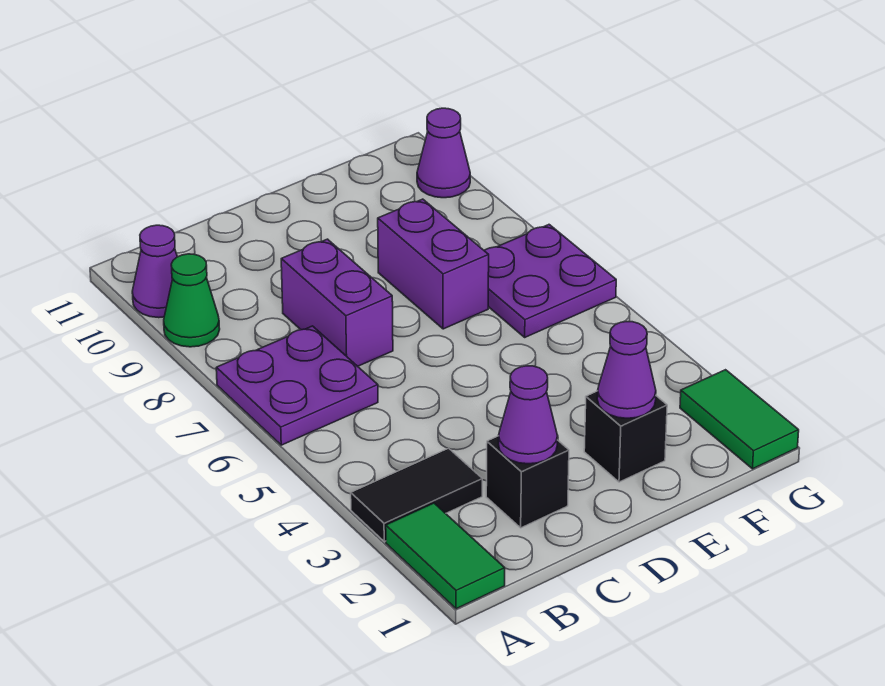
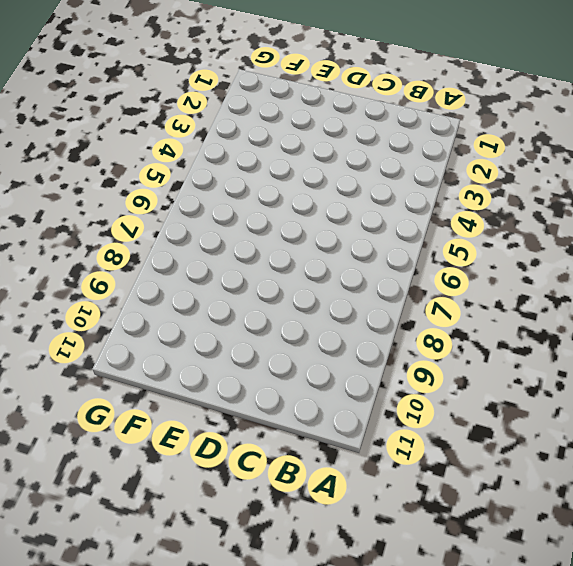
none -> green 1x2 tile [386,503,505,609]
none -> black 1x2 tile [351,448,482,542]
none -> purple 2x2 plate [216,326,378,445]

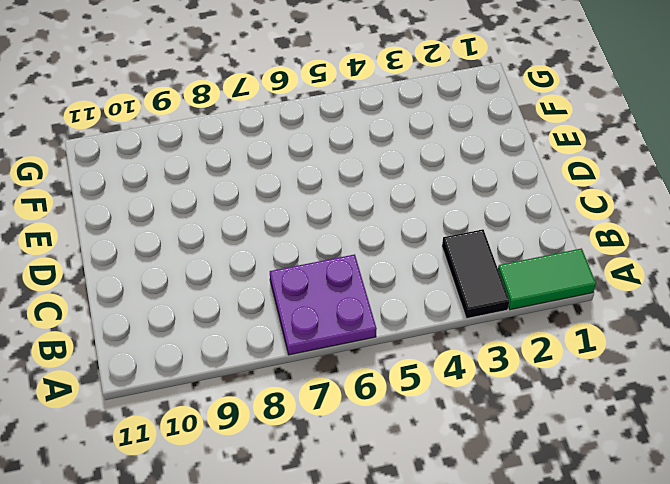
none -> green 1x1 cone [164,254,220,347]
none -> purple 1x1 cone [132,225,177,318]
none -> black 1x1 brick [486,436,569,528]

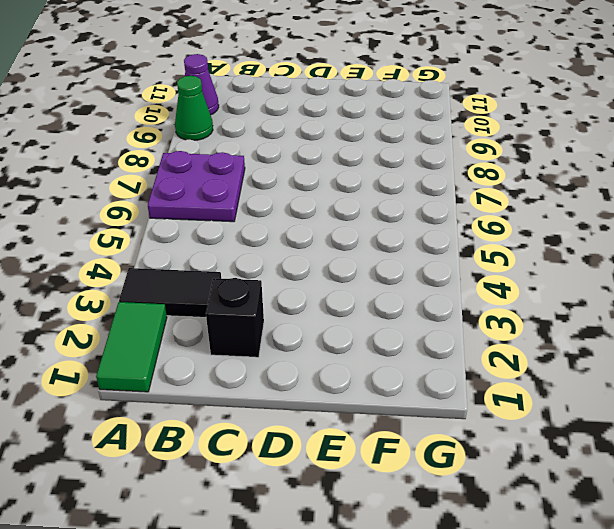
none -> purple 1x2 brick [281,239,393,366]
none -> black 1x1 brick [584,391,667,482]
none -> purple 1x2 brick [378,199,489,329]

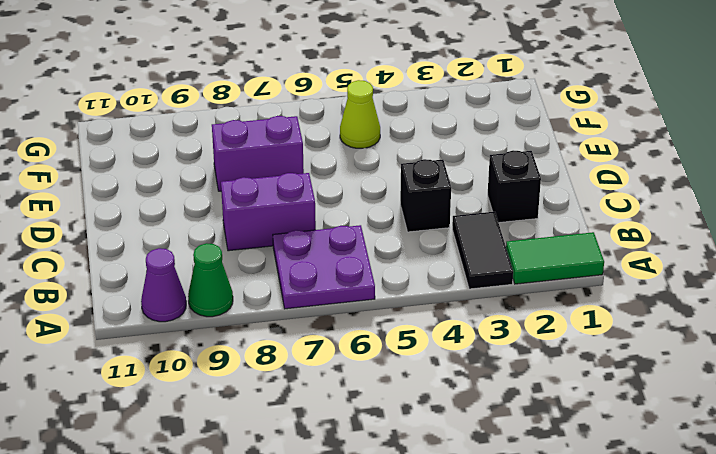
black 1x1 brick [400,159,451,232] -> black 1x1 brick moved to [584,391,667,482]
lime 1x1 cone [340,80,380,148] -> none
none -> purple 2x2 plate [484,225,616,337]
none -> green 1x2 tile [680,370,799,469]
none -> purple 1x1 cone [417,108,470,198]

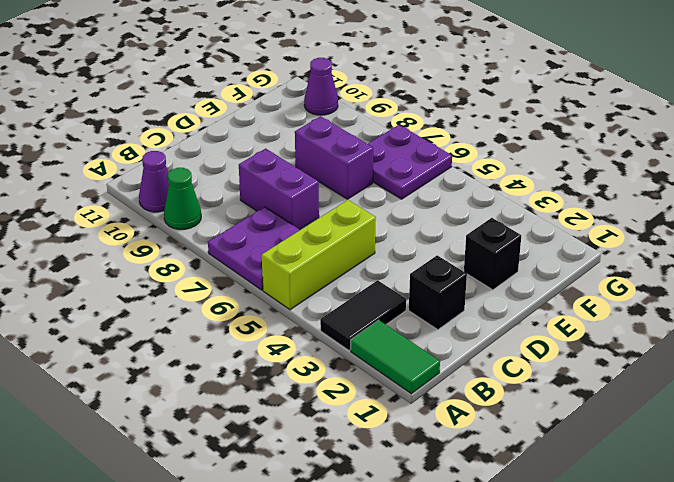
lime 1x3 brick [262,200,376,310] -> none
none -> green 1x2 tile [680,370,799,469]
none -> purple 1x1 cone [499,366,558,464]
none -> purple 1x1 cone [597,322,656,418]

